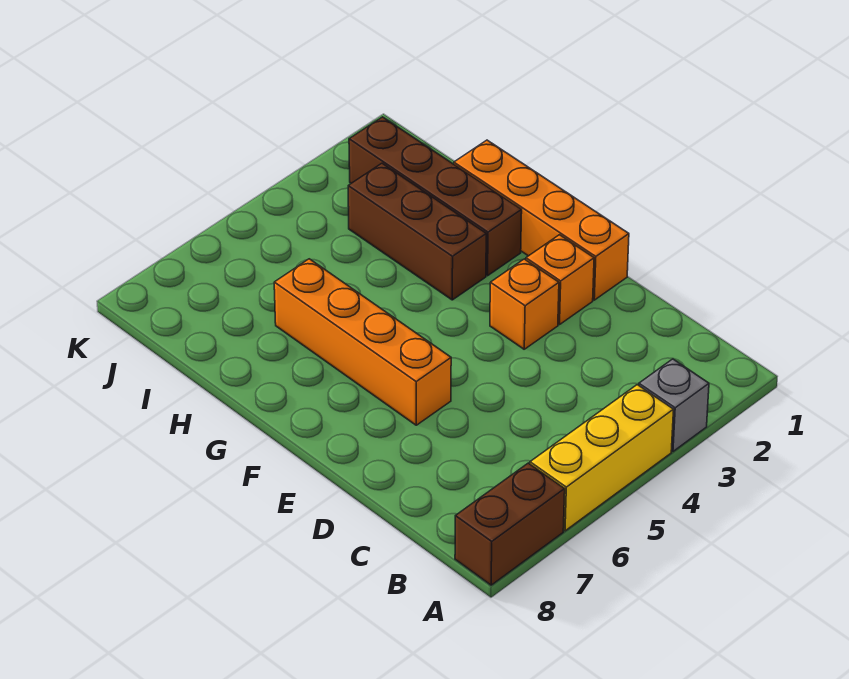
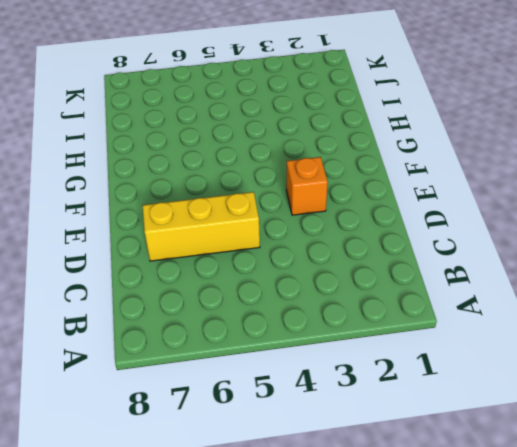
yellow 1x3 brick [143,192,260,261] -> yellow 1x3 brick moved to [530,385,674,531]
none -> grey 1x1 brick [639,359,709,451]
none -> brown 1x2 brick [455,463,565,585]

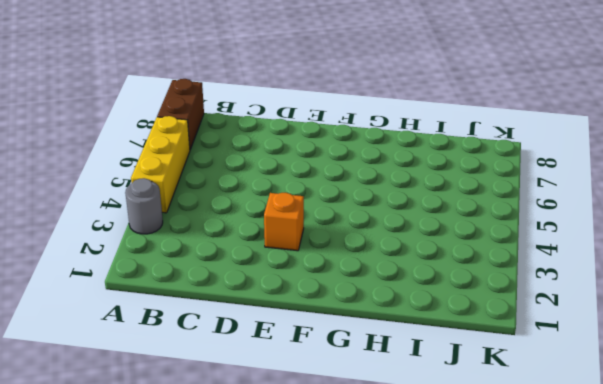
grey 1x1 round brick [125,178,163,234] -> grey 1x1 brick [639,359,709,451]
none -> orange 1x4 brick [454,140,629,300]
none -> orange 1x1 brick [526,235,594,325]

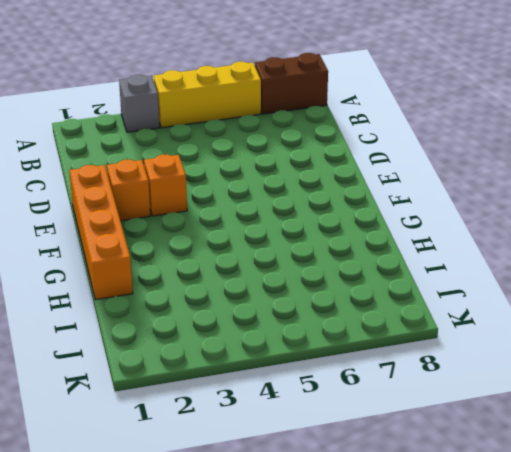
none -> orange 1x4 brick [274,259,451,425]
none -> brown 1x4 brick [349,117,522,276]

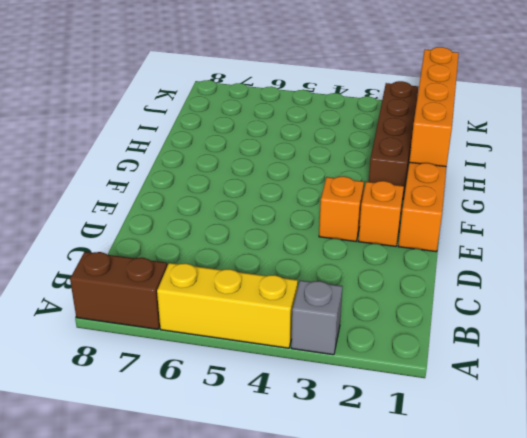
orange 1x4 brick [409,47,459,167] -> orange 1x4 brick moved to [274,259,451,425]
none -> brown 1x3 brick [348,163,486,300]

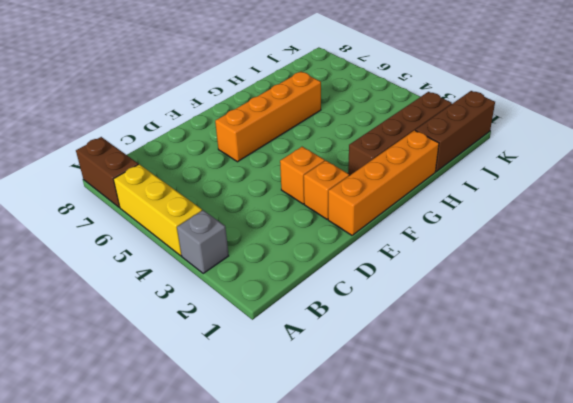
brown 1x3 brick [415,91,495,172] -> brown 1x3 brick moved to [348,163,486,300]

